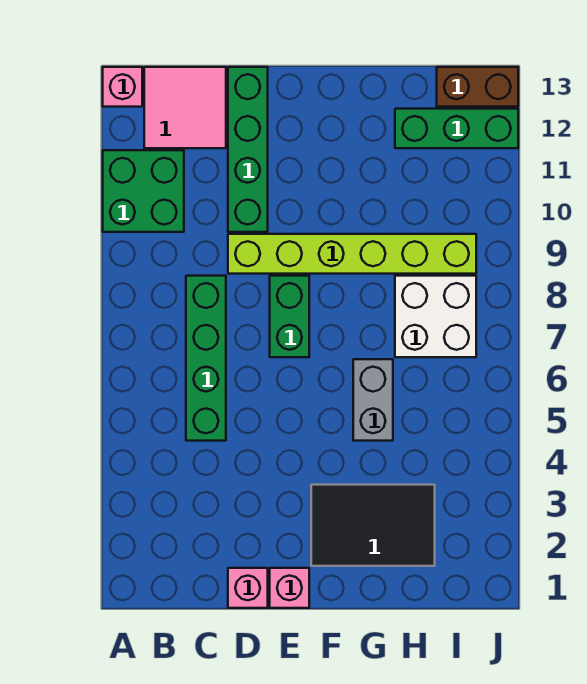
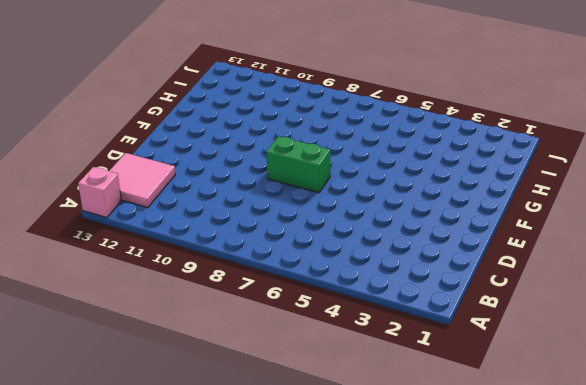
none -> green 2x2 brick [103,150,184,232]
none -> green 1x4 brick [186,276,226,441]
none -> pink 1x1 brick [228,568,268,608]

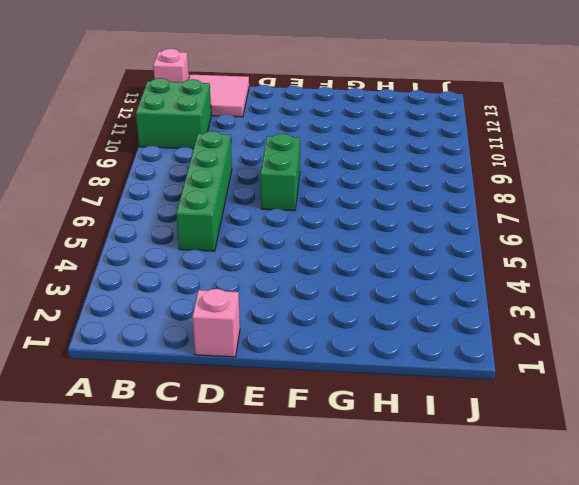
none -> lime 1x6 brick [228,234,476,274]
none -> green 1x4 brick [228,67,268,232]
none -> pink 1x1 brick [270,568,309,608]

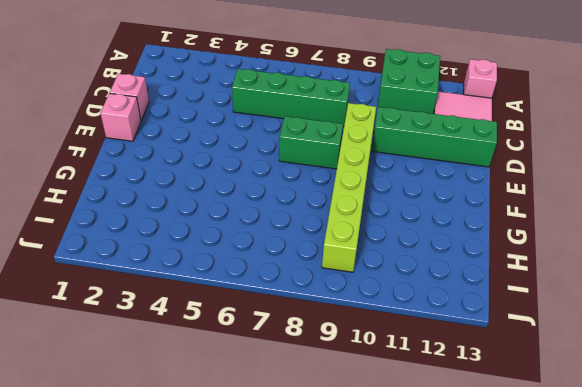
none -> black 2x3 tile [311,485,435,566]
none -> grey 1x2 brick [353,359,393,441]
none -> white 2x2 brick [395,276,476,357]

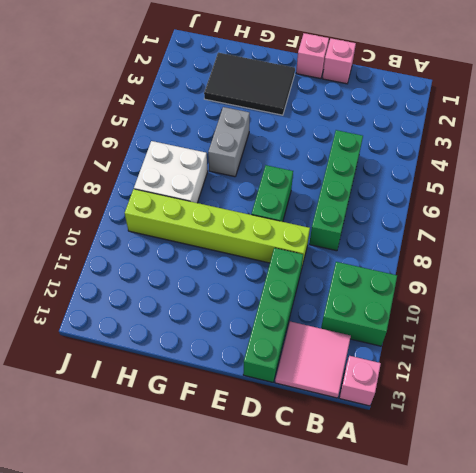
none -> green 1x3 brick [395,109,518,148]
none -> brown 1x2 brick [437,67,518,107]

